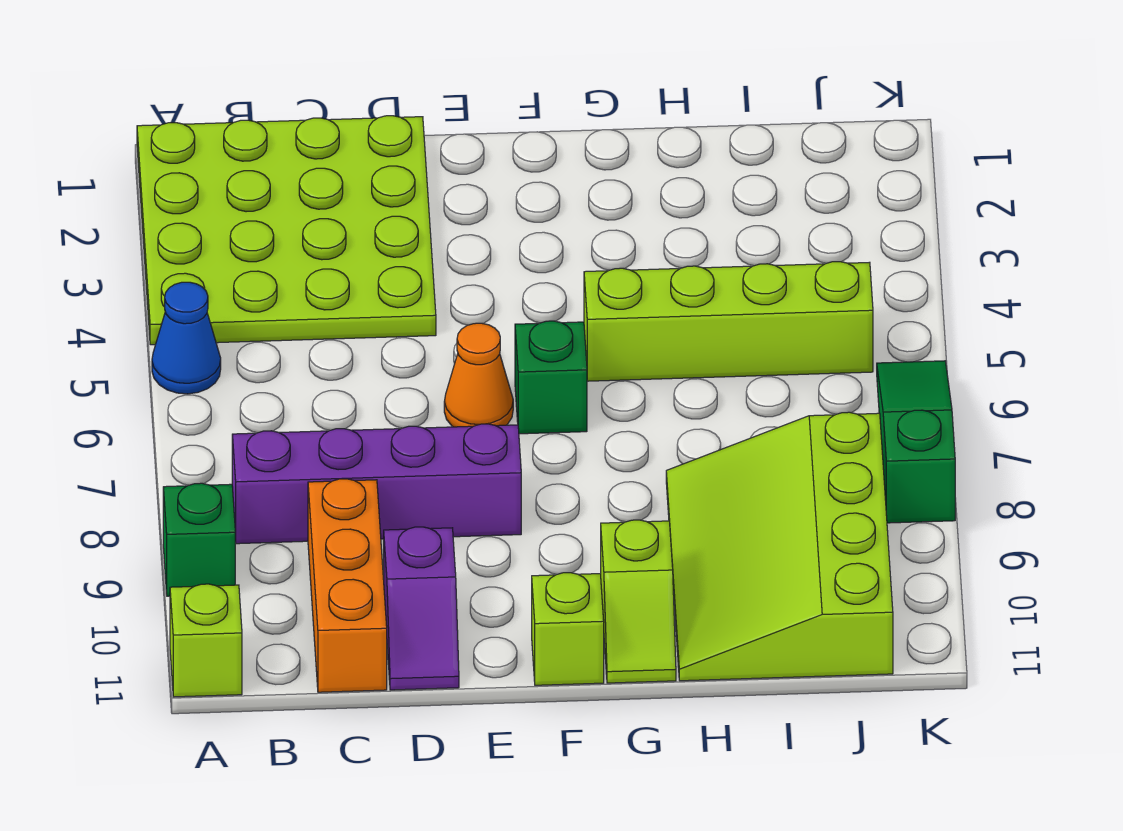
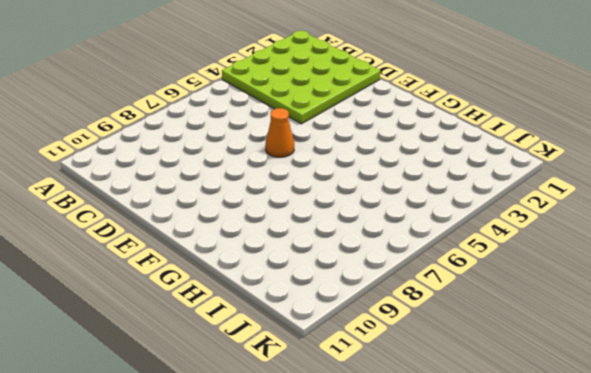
none -> blue 1x1 cone [152,282,221,394]
none -> green 1x1 brick [163,483,235,596]
none -> lime 1x1 brick [170,584,242,697]

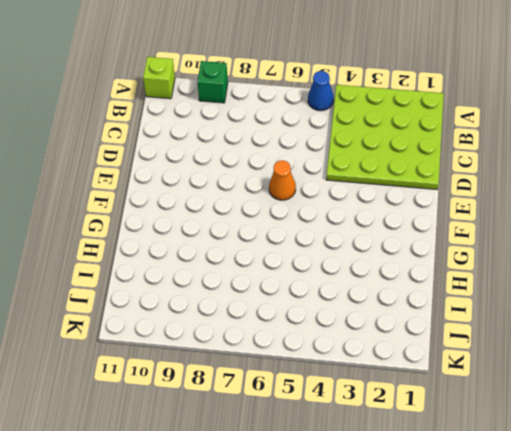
none -> purple 1x4 brick [232,424,521,544]
none -> orange 1x3 brick [308,479,387,692]
none -> purple 1x2 slope [384,527,459,690]

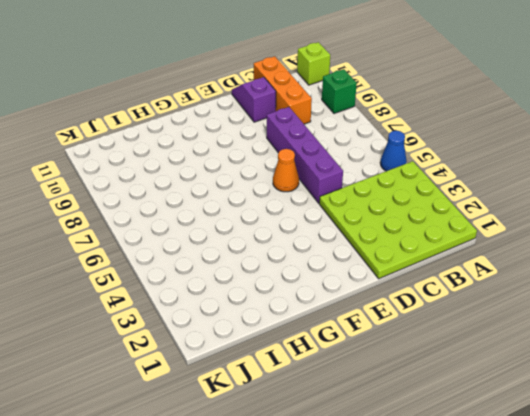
purple 1x4 brick [267,107,343,203] -> purple 1x4 brick turned to [232,424,521,544]
none -> green 1x1 brick [515,321,587,434]
none -> lime 1x1 brick [532,573,604,685]
none -> lime 1x4 brick [584,262,873,381]

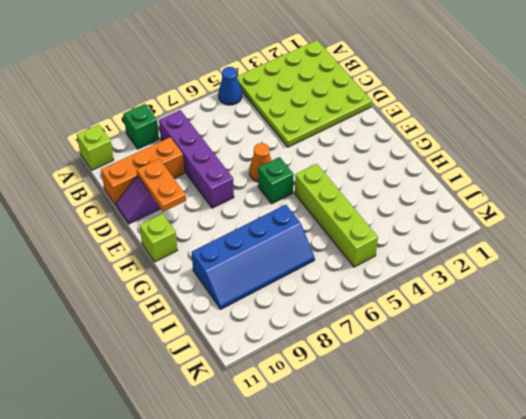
orange 1x2 plate [137,159,186,212] -> none
blue 2x4 slope [192,205,315,309] -> lime 3x4 slope [666,412,893,681]
none -> lime 1x2 slope [601,520,676,683]
none -> green 1x3 slope [877,361,955,523]

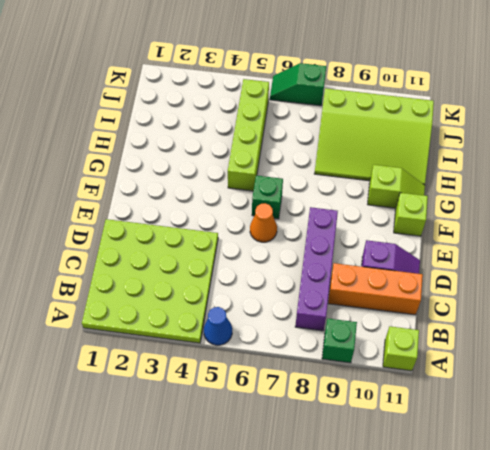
green 1x2 slope [270,63,326,106] -> green 1x3 slope [877,361,955,523]

